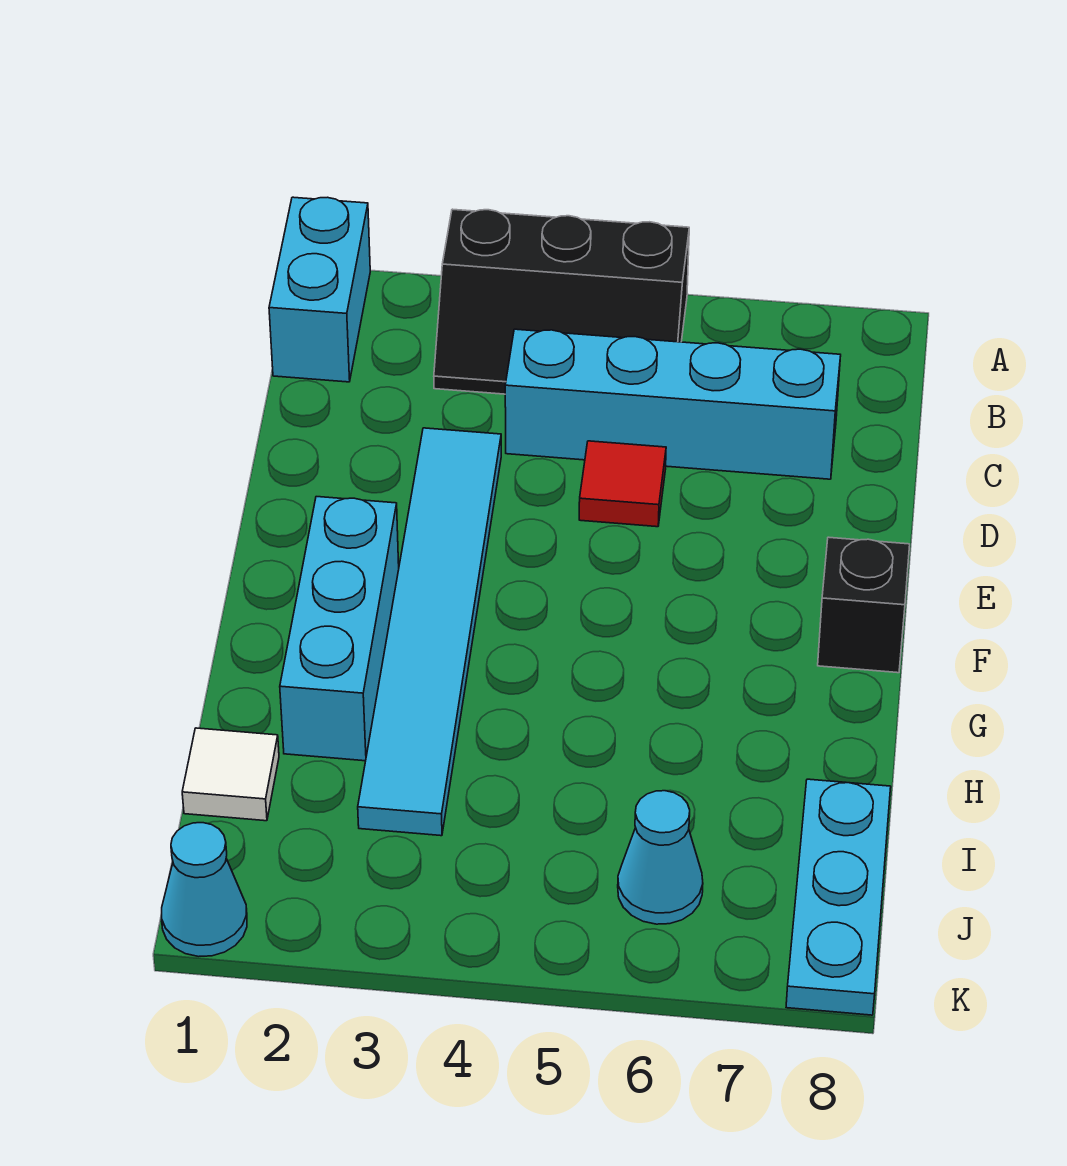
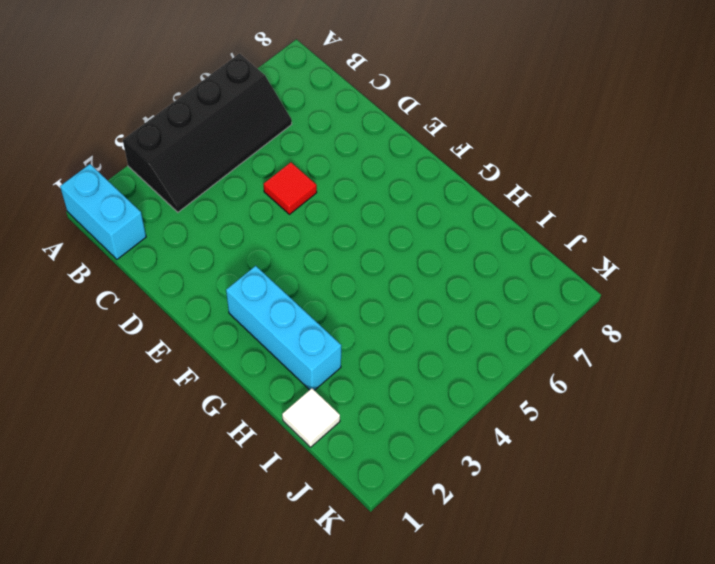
black 2x4 slope [123,54,292,212] -> black 2x3 slope [434,209,689,394]
none -> cyan 1x4 brick [505,329,841,479]
none -> cyan 1x6 tile [358,428,501,836]

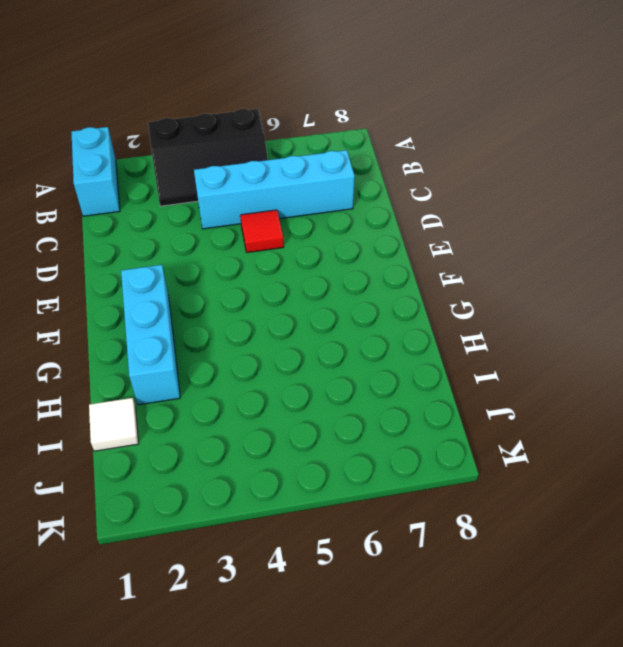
none -> cyan 1x6 tile [358,428,501,836]
none -> black 1x1 brick [818,537,910,673]

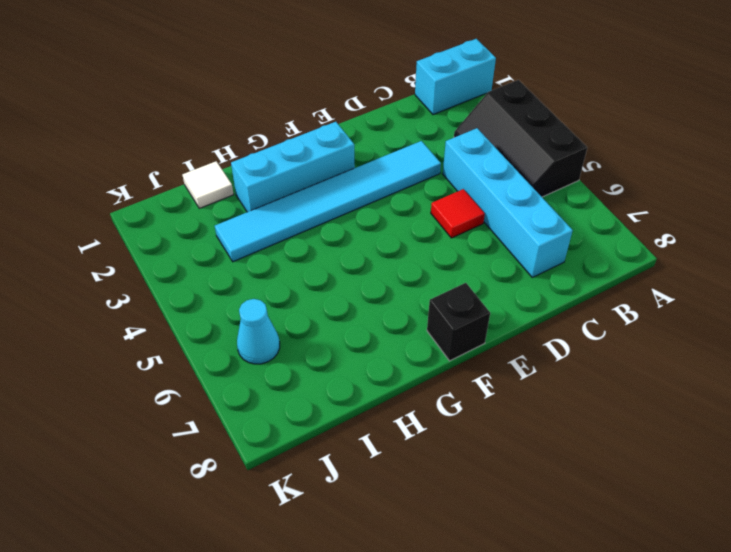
none -> cyan 1x3 plate [786,779,891,1015]
none -> cyan 1x1 cone [162,823,247,957]

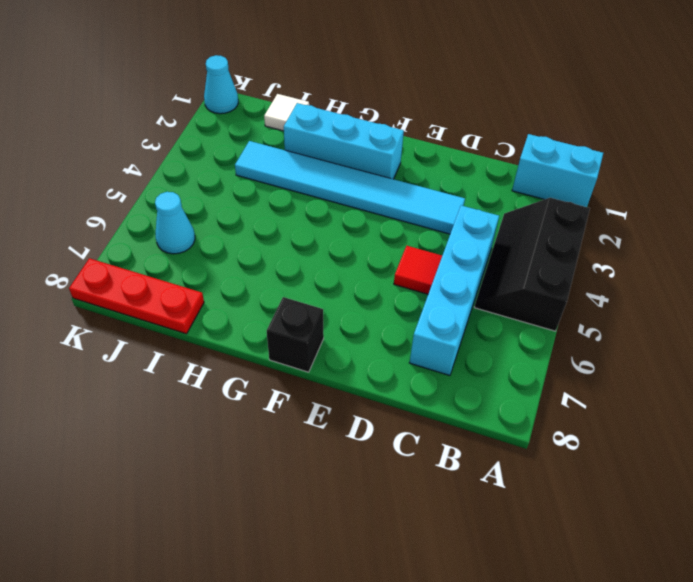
red 1x3 plate [69,258,204,334] -> cyan 1x3 plate [786,779,891,1015]

